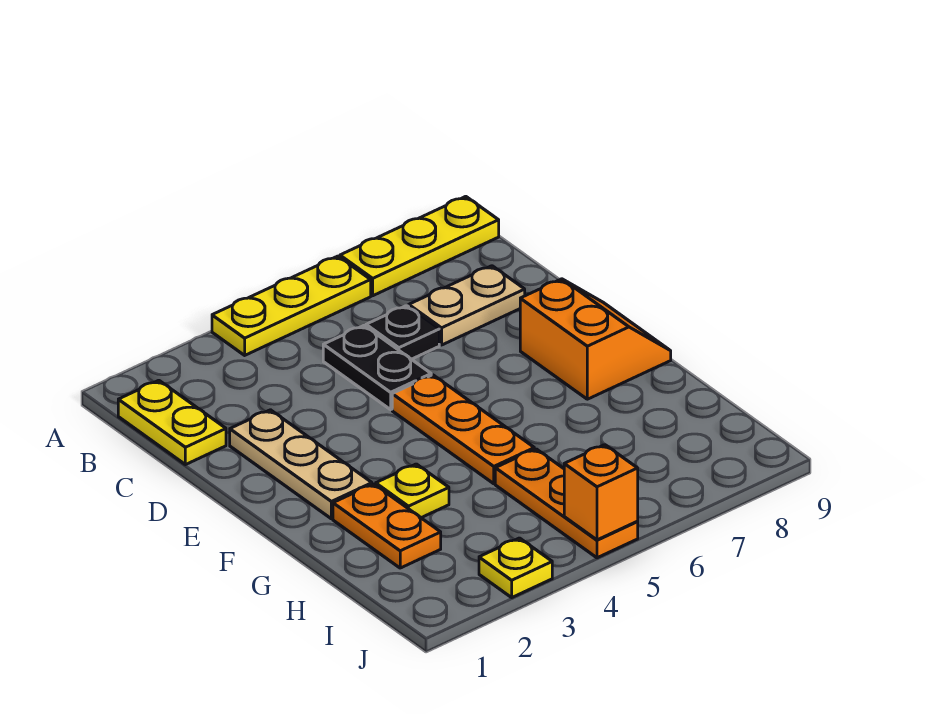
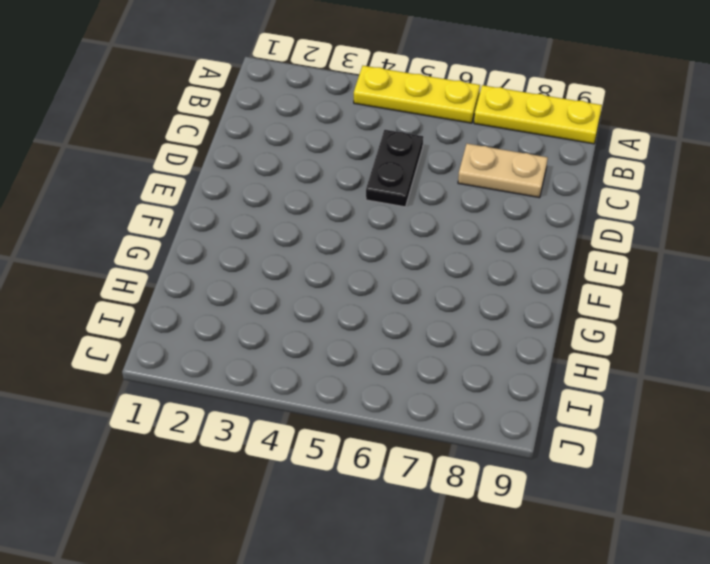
none -> yellow 1x2 plate [118,380,226,465]
none -> black 1x1 plate [366,306,439,359]
none -> tan 1x3 plate [230,410,372,519]

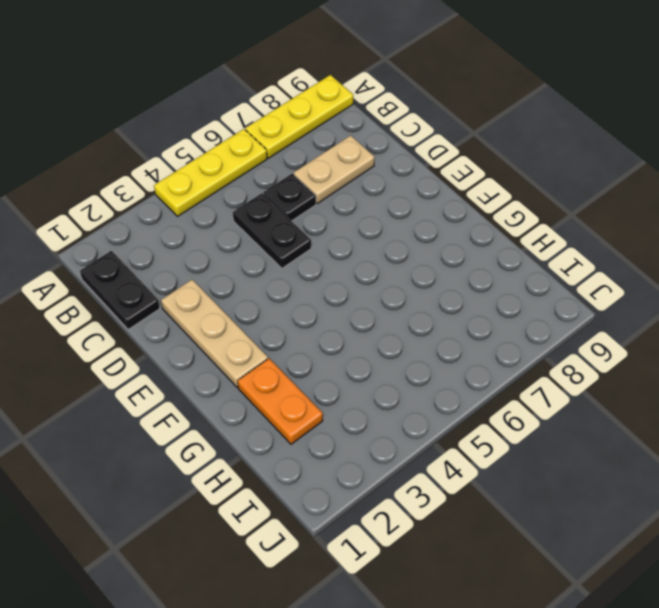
black 1x2 plate [80,251,160,330] -> yellow 1x2 plate [118,380,226,465]
none -> orange 1x3 plate [392,375,534,484]
none -> orange 2x2 slope [520,279,671,399]
none -> yellow 1x1 plate [376,464,449,518]

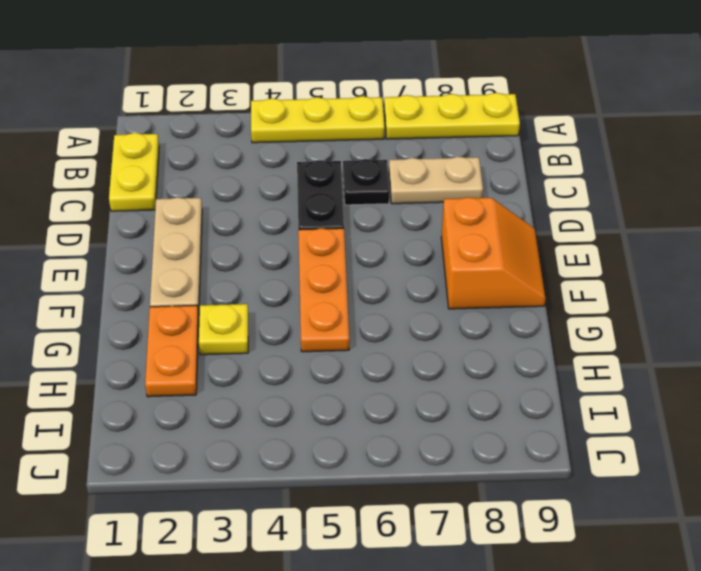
none -> orange 1x3 plate [495,449,638,558]
none -> yellow 1x1 plate [479,538,552,597]
none -> orange 1x1 brick [564,445,638,540]

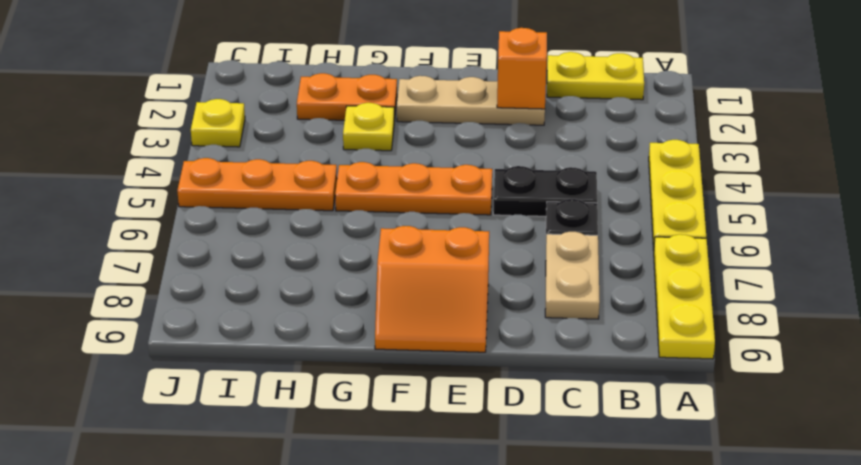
orange 1x1 brick [497,28,547,109] -> orange 1x1 brick moved to [564,445,638,540]

